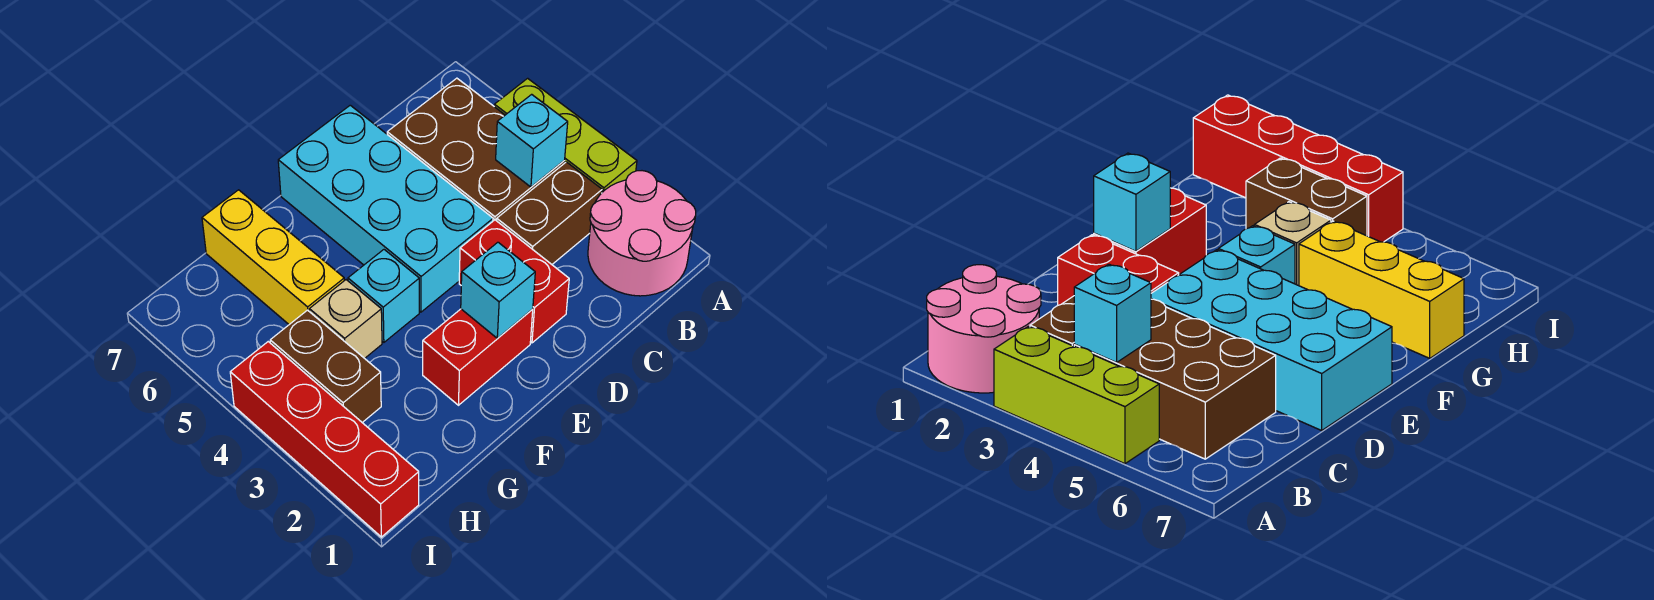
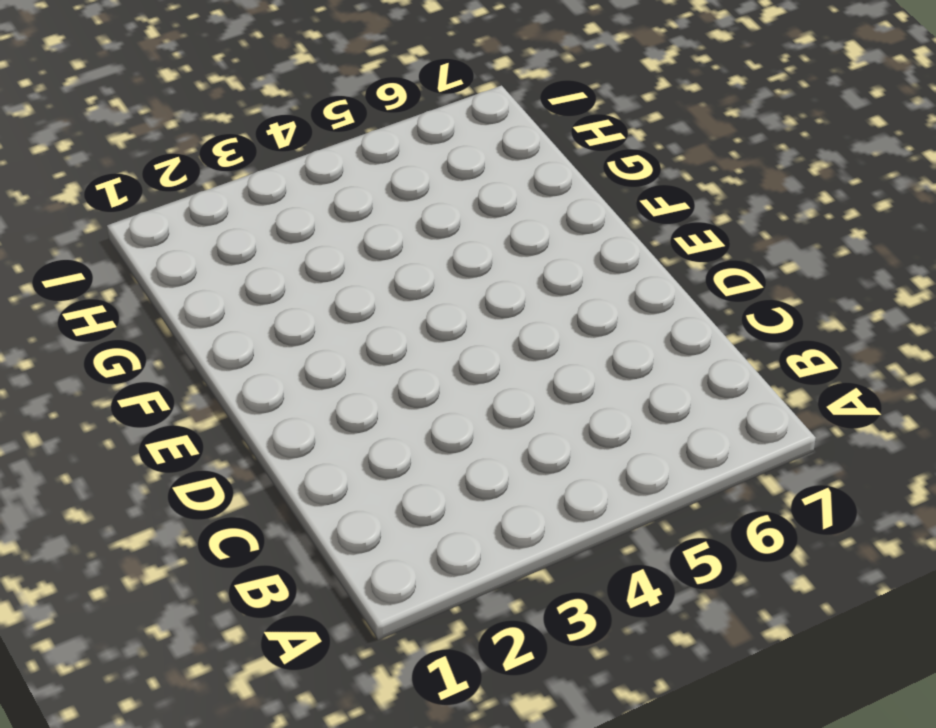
none -> pink 2x2 round brick [588,171,696,296]
none -> lime 1x3 brick [494,78,637,192]
none -> brown 1x2 brick [497,162,602,264]

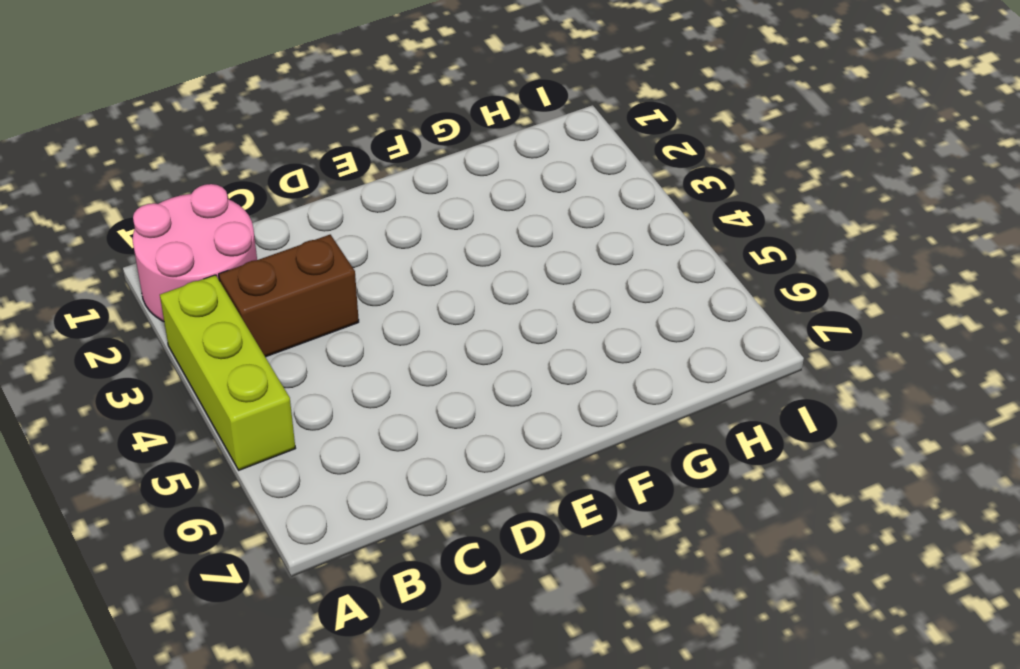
none -> brown 2x3 brick [387,78,564,221]
none -> red 1x2 brick [459,220,569,343]
none -> cyan 2x4 brick [278,105,493,312]

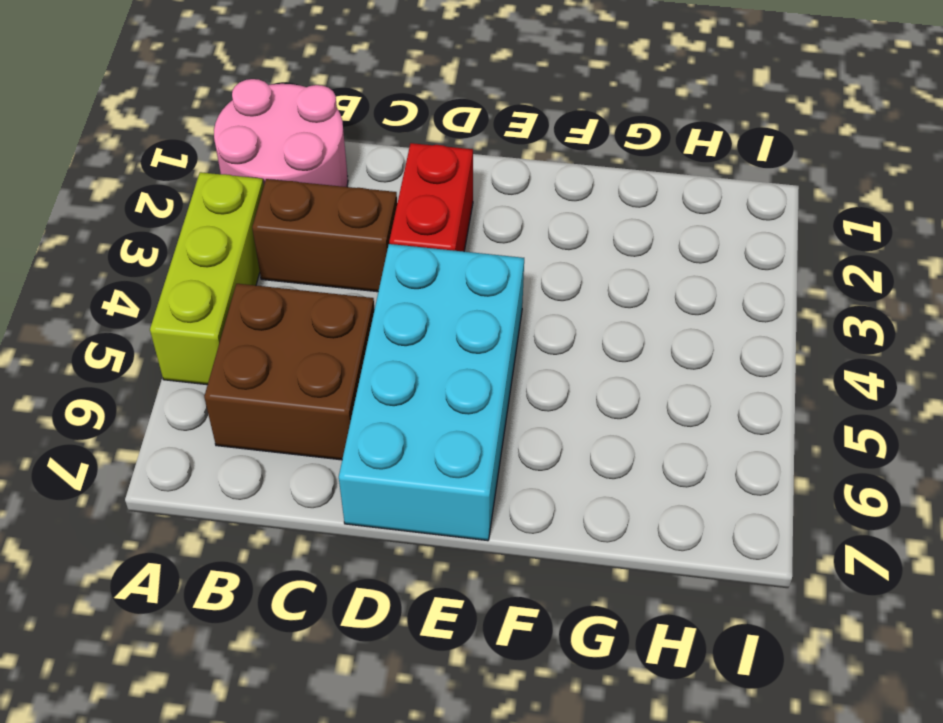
brown 2x2 brick [204,284,375,460] -> brown 2x3 brick [387,78,564,221]
none -> red 1x2 brick [423,309,533,405]
none -> cyan 1x1 brick [348,250,419,342]
none -> tan 1x1 brick [309,280,382,358]

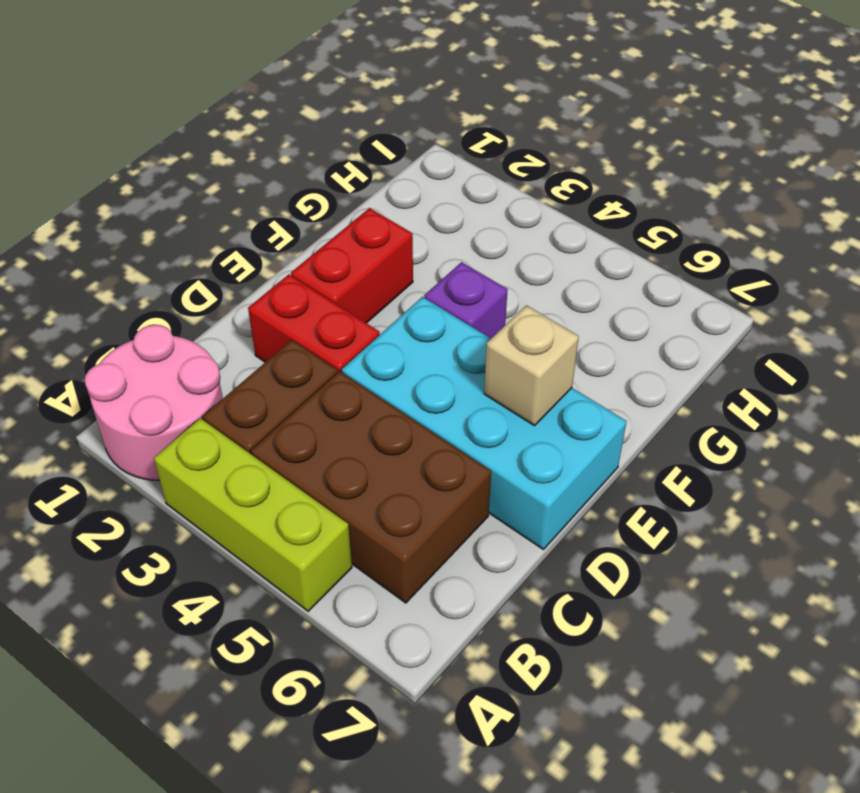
tan 1x1 brick [484,305,579,426] -> tan 1x1 brick moved to [309,280,382,358]
purple 1x1 brick [424,262,508,338] -> cyan 1x1 brick [348,250,419,342]
none -> yellow 1x3 brick [202,190,344,324]
none -> brown 1x2 brick [270,310,381,422]
none -> red 1x4 brick [230,342,419,537]

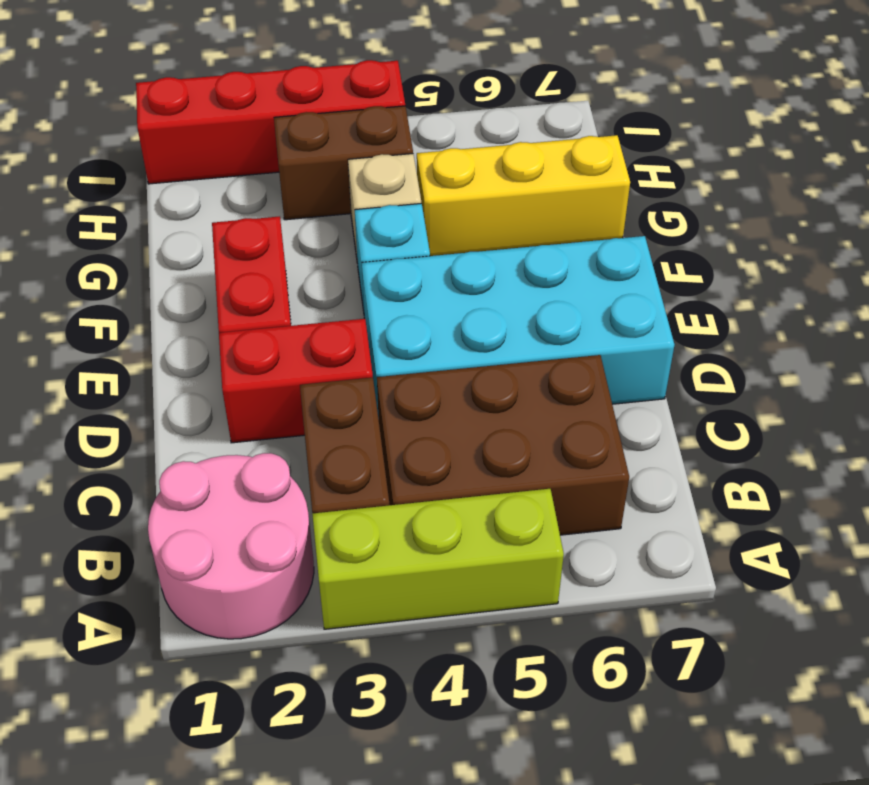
none -> cyan 1x1 brick [496,94,568,187]
none -> cyan 1x1 brick [461,242,535,338]

